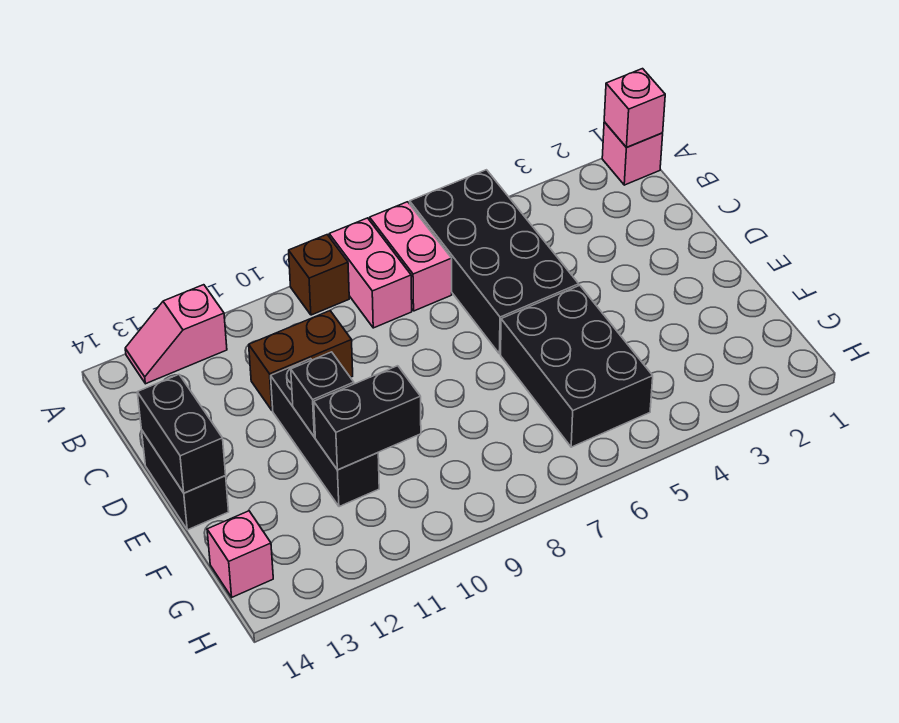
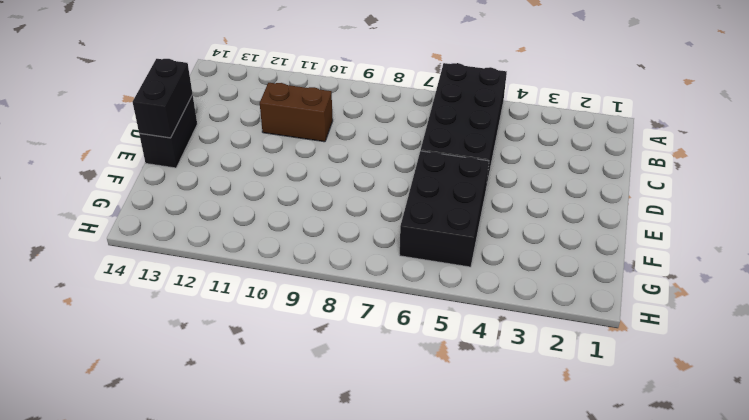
none -> pink 1x1 brick [602,122,663,185]
none -> pink 1x2 brick [370,202,452,311]
none -> pink 1x2 brick [329,218,412,328]

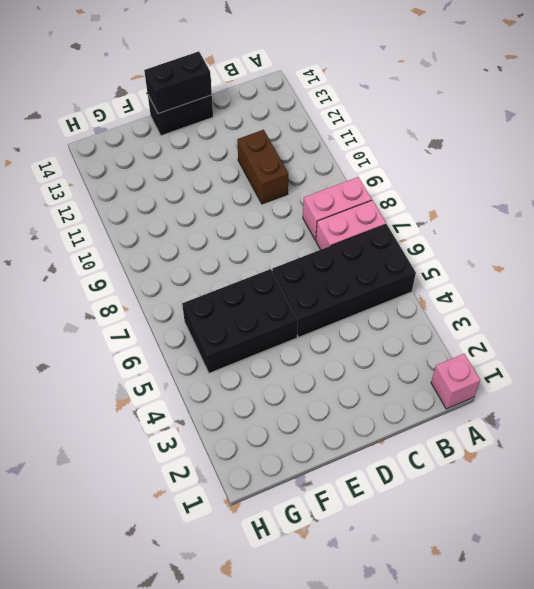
none -> brown 1x1 brick [289,235,349,315]
none -> pink 1x2 slope [125,285,227,384]
none -> black 1x3 brick [271,359,379,507]

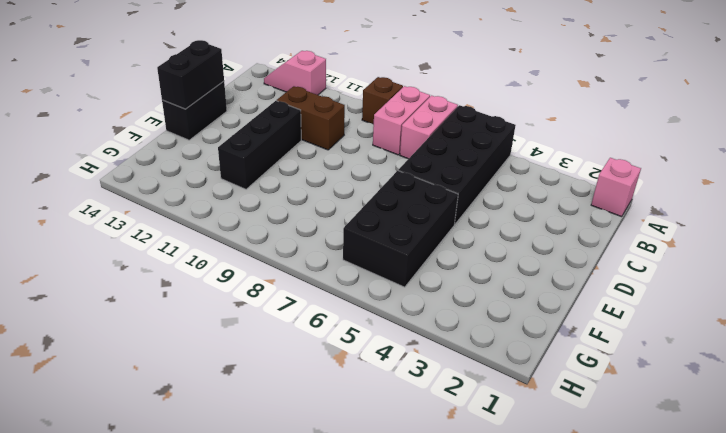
none -> pink 1x1 brick [207,511,273,597]
none -> pink 1x1 brick [604,69,665,148]
none -> black 1x1 brick [291,352,354,437]

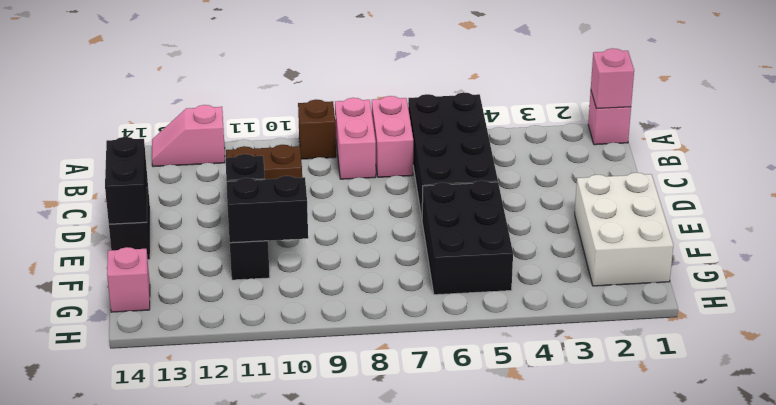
white 2x3 brick [575,173,673,286] -> none

